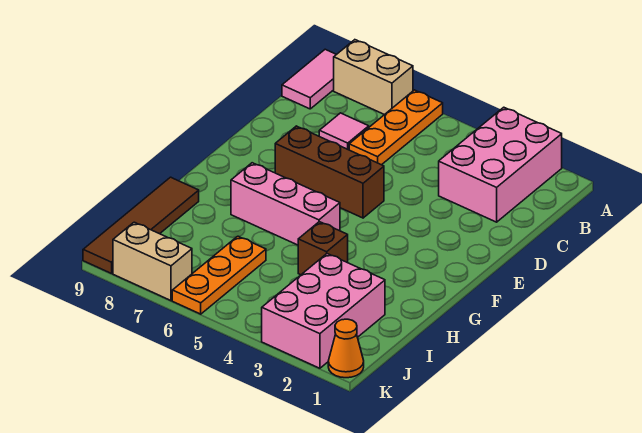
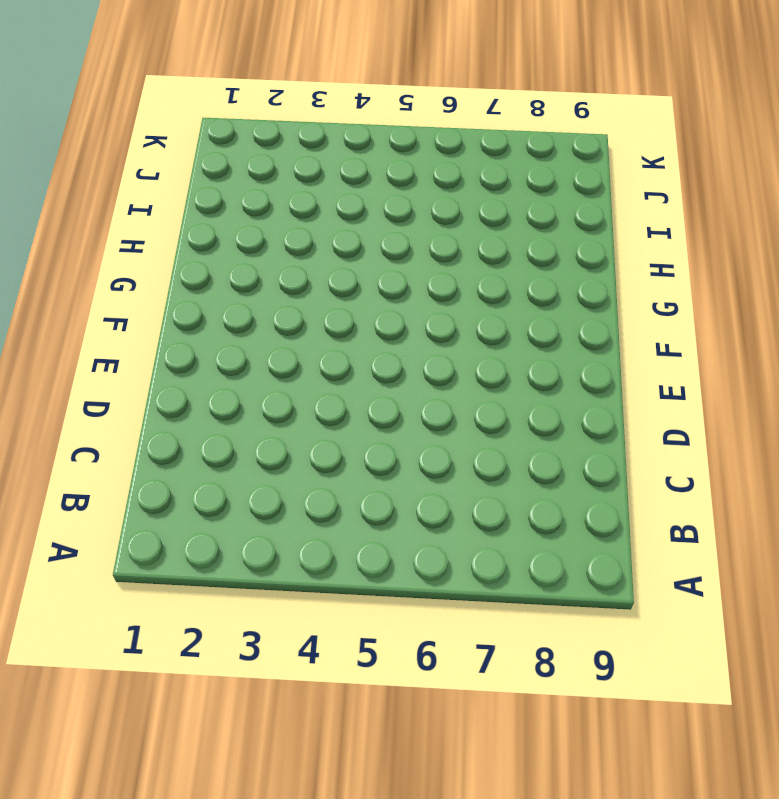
none -> pink 2x3 brick [439,107,562,222]
none -> orange 1x3 plate [349,90,443,165]
none -> tan 1x2 brick [334,40,413,115]

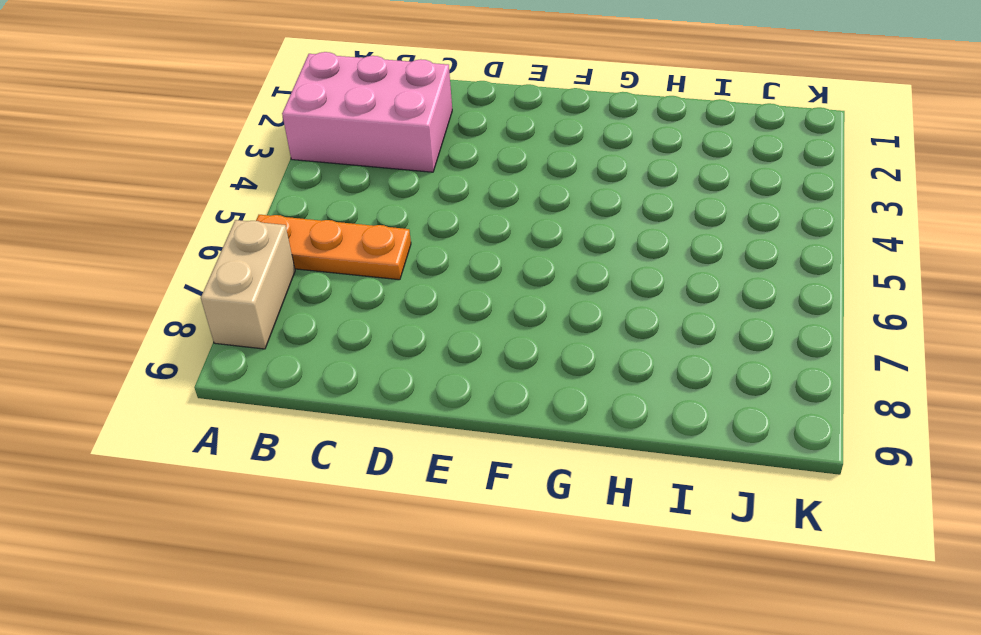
none -> pink 1x2 tile [282,49,337,109]
none -> pink 1x1 tile [319,113,369,150]
none -> brown 1x3 brick [275,126,384,218]

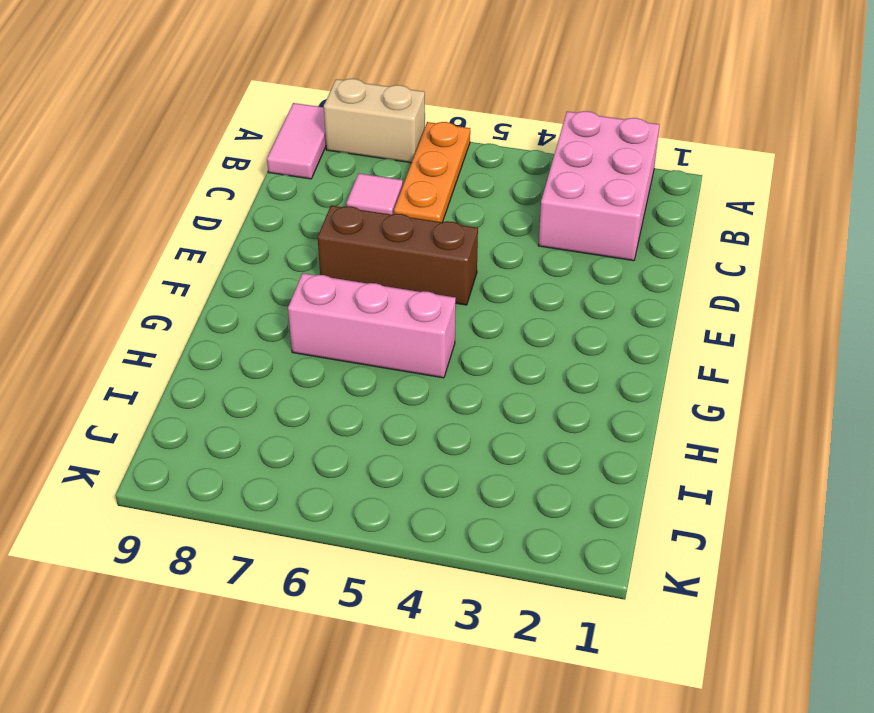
none -> brown 1x1 brick [298,222,348,275]
none -> brown 1x4 tile [83,177,199,273]
none -> pink 2x3 brick [262,254,385,368]

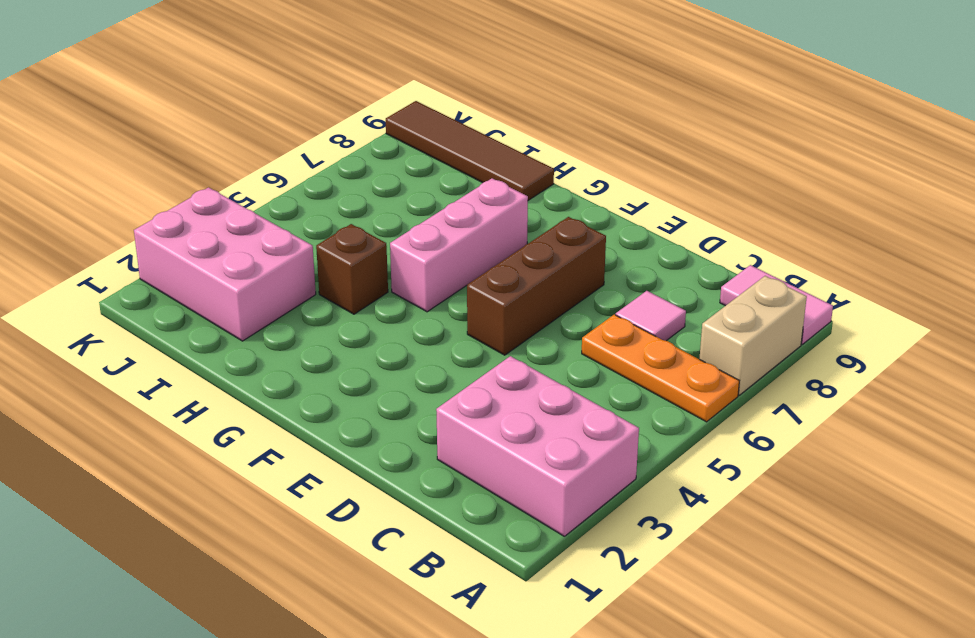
none -> orange 1x3 plate [172,236,266,314]
none -> orange 1x1 cone [328,319,364,378]
none -> tan 1x2 brick [113,222,192,301]

